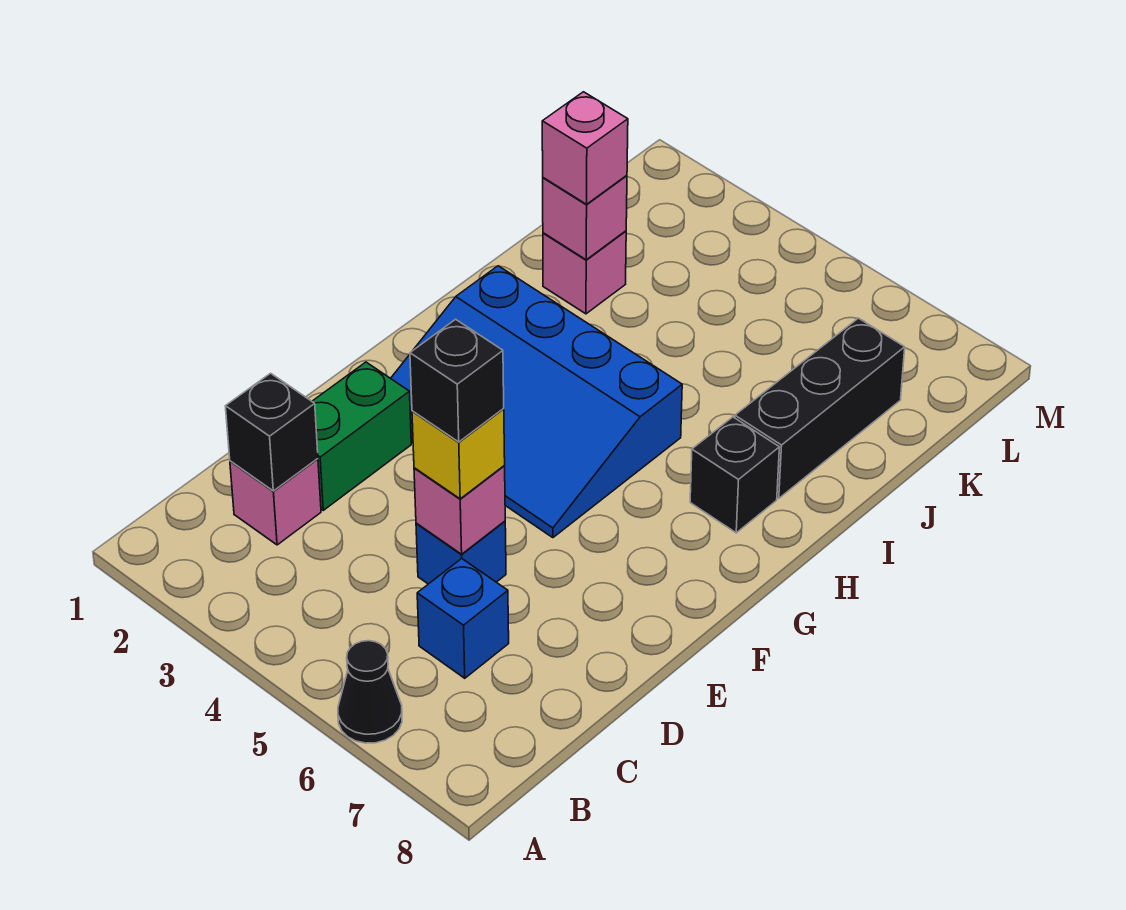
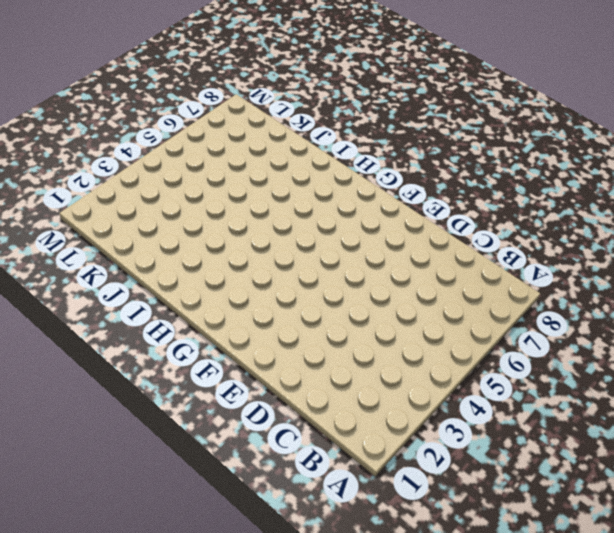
none -> black 1x1 cone [338,641,402,743]
none -> pink 1x1 brick [230,459,321,545]
none -> blue 1x1 brick [417,559,509,678]

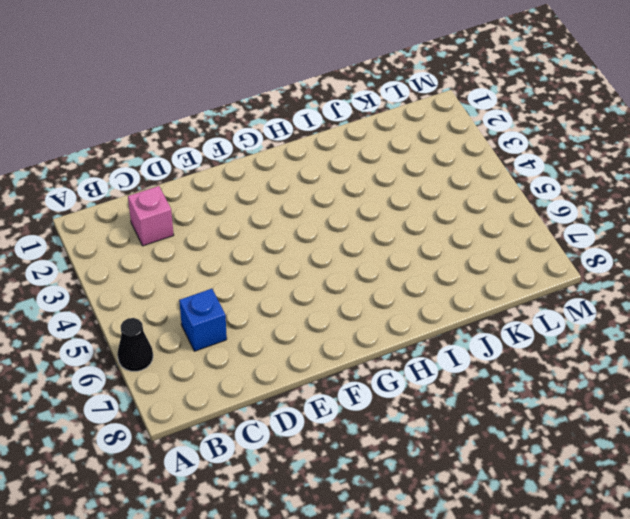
none -> green 1x2 brick [312,362,411,510]
none -> blue 1x1 brick [416,521,506,584]
none -> blue 3x4 slope [391,266,682,538]

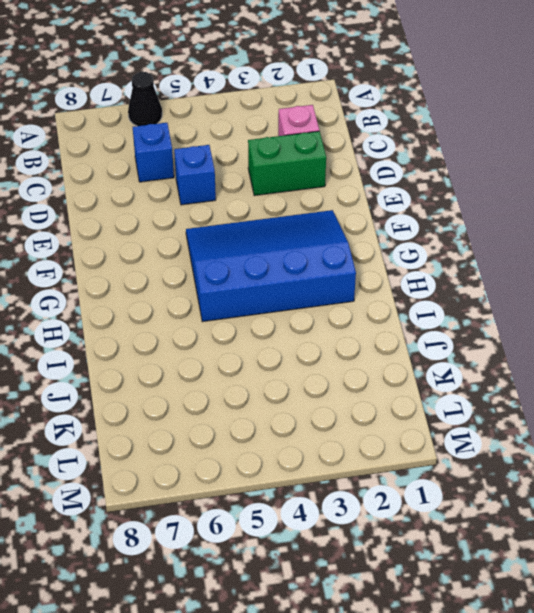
green 1x2 brick [248,131,326,196] -> green 1x2 brick turned to [312,362,411,510]
none -> black 1x1 brick [690,417,779,533]
none -> black 1x3 brick [735,318,905,498]
none -> pink 1x1 brick [543,231,626,314]

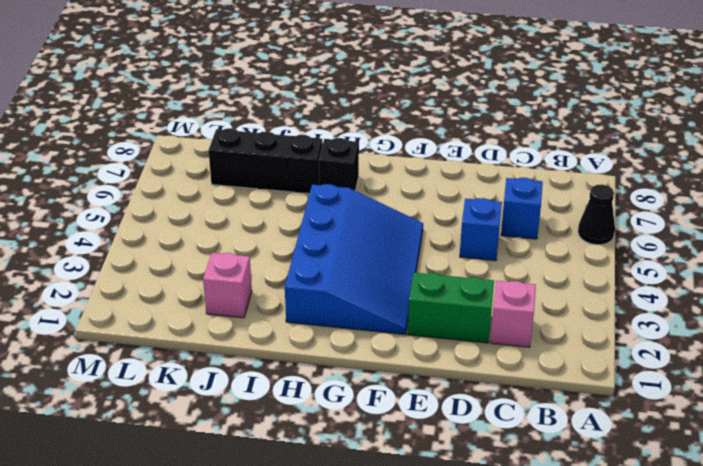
none -> black 1x1 brick [225,373,318,491]
none -> pink 1x1 brick [414,466,505,554]
none -> pink 1x1 brick [543,175,627,260]

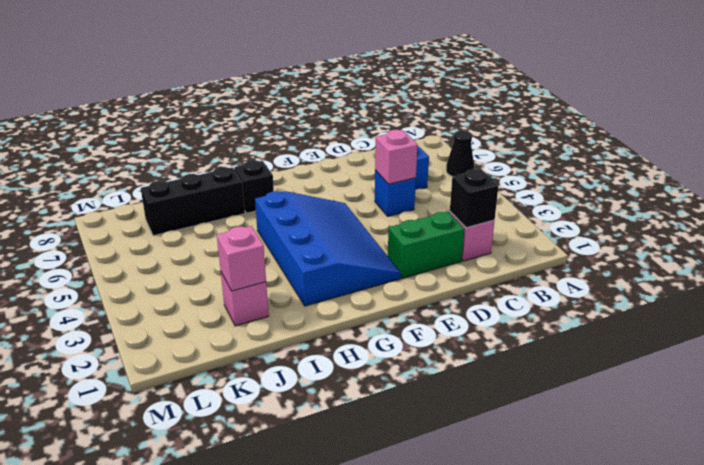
none -> yellow 1x1 brick [412,409,505,499]
none -> pink 1x1 brick [542,92,628,204]
none -> black 1x1 brick [410,319,504,442]

